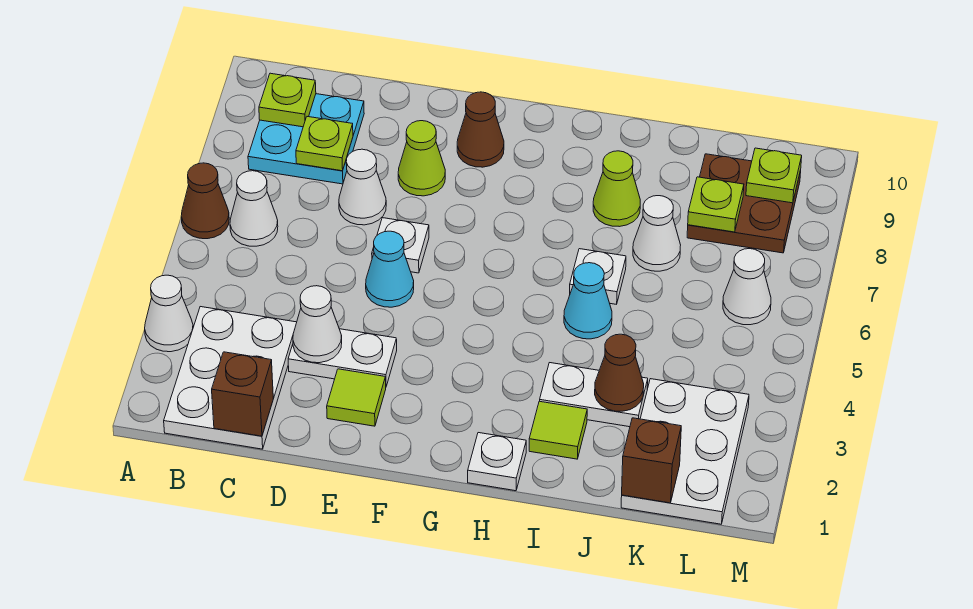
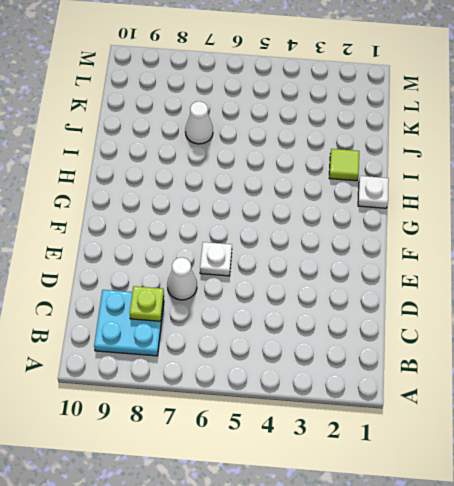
none -> white 1x1 cone [145,275,193,352]
none -> brown 1x1 cone [181,163,229,239]
none -> white 2x3 plate [164,307,297,449]
none -> white 1x1 cone [230,171,278,246]

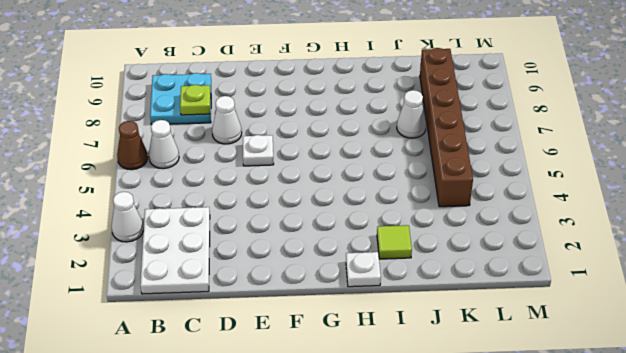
brown 1x6 brick [420,48,473,207] -> brown 2x2 plate [687,154,801,253]
none -> white 1x2 plate [288,329,397,386]
none -> lime 1x1 tile [327,369,386,426]
none -> cyan 1x1 cone [366,231,414,307]
none -> lime 1x1 cone [398,121,445,196]

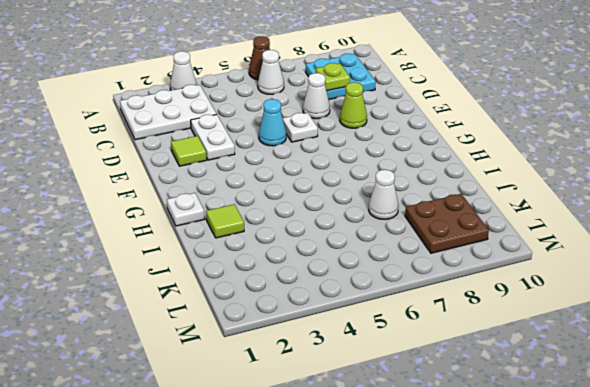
none -> brown 1x1 cone [457,92,504,167]
none -> white 1x2 plate [540,363,648,427]
none -> cyan 1x1 cone [564,263,612,339]
none -> white 1x1 plate [570,249,626,304]

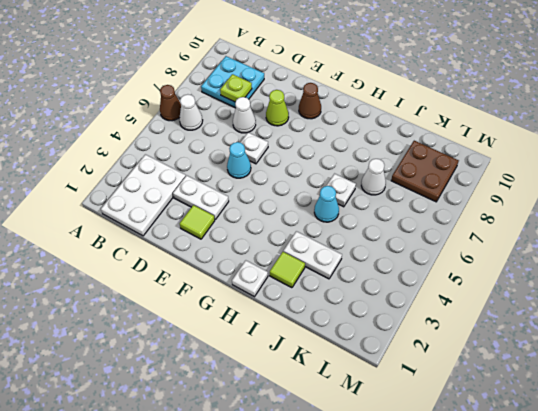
none -> white 1x1 cone [145,275,193,352]
none -> lime 1x1 cone [593,151,640,227]
none -> white 2x3 plate [621,379,749,524]
none -> white 1x1 cone [723,249,771,325]

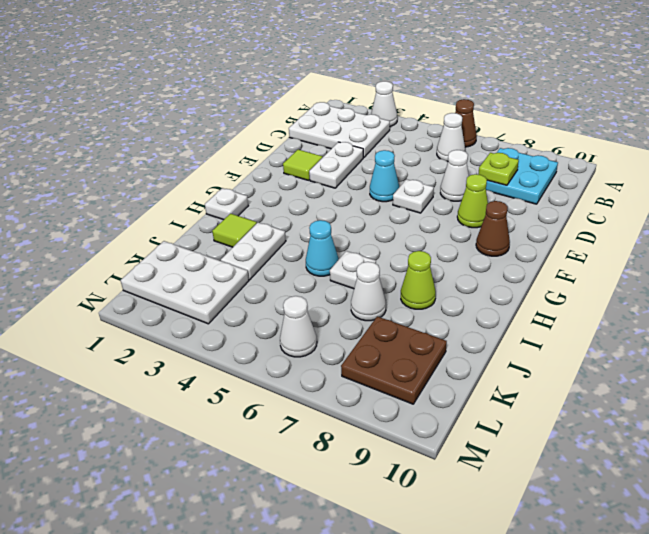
none -> lime 1x1 plate [259,73,316,127]
none -> brown 1x1 brick [212,352,273,436]
none -> white 1x1 cone [293,286,342,363]
none -> brown 1x1 cone [595,334,644,411]

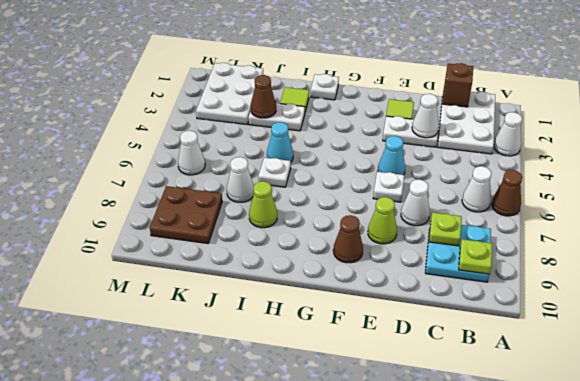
none -> brown 1x1 brick [622,418,681,503]
none -> lime 1x1 plate [688,177,744,232]
none -> lime 1x1 plate [746,148,802,203]

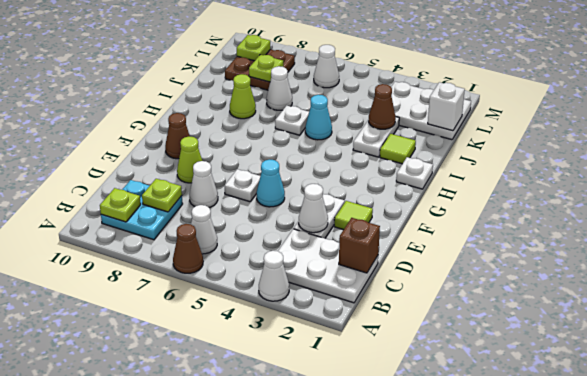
white 1x1 brick [428,82,465,131] -> brown 1x1 brick [622,418,681,503]

